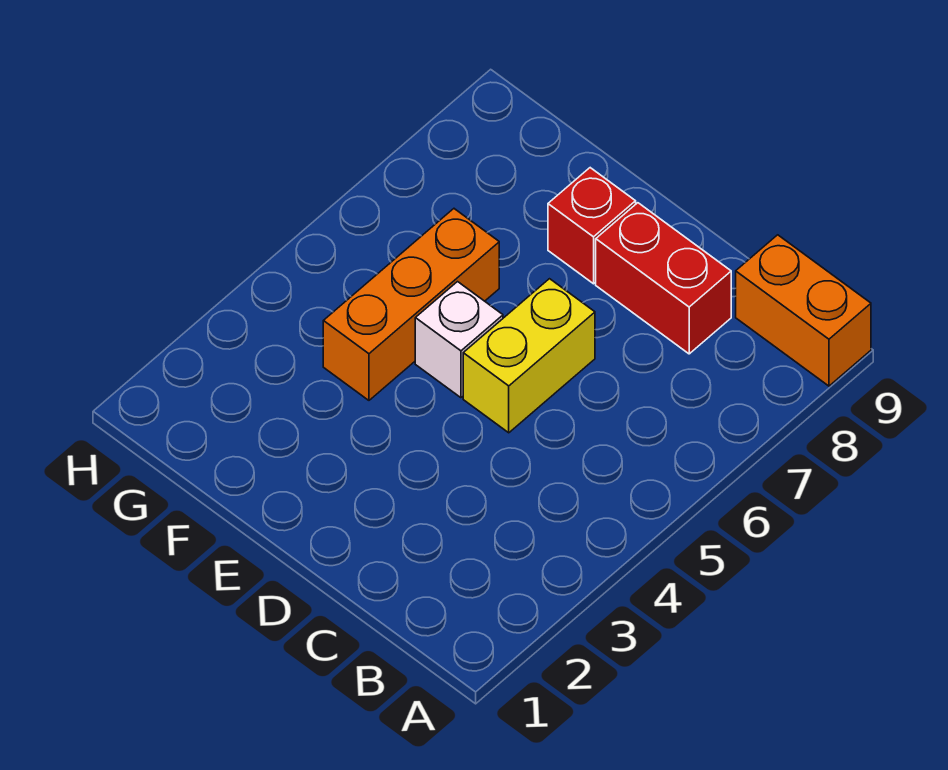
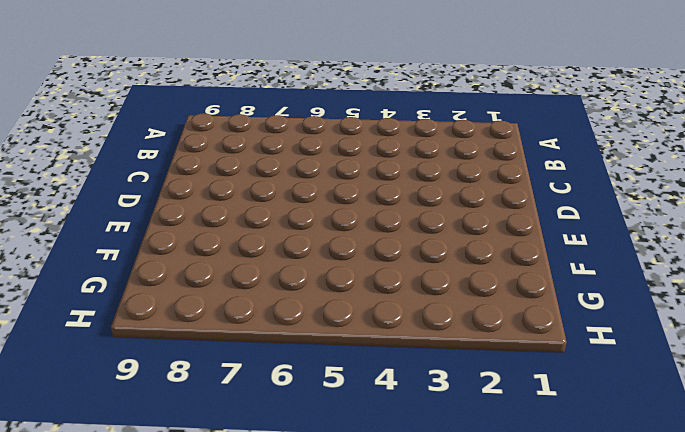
none -> orange 1x2 brick [736,235,871,386]
none -> red 1x2 brick [596,203,731,354]

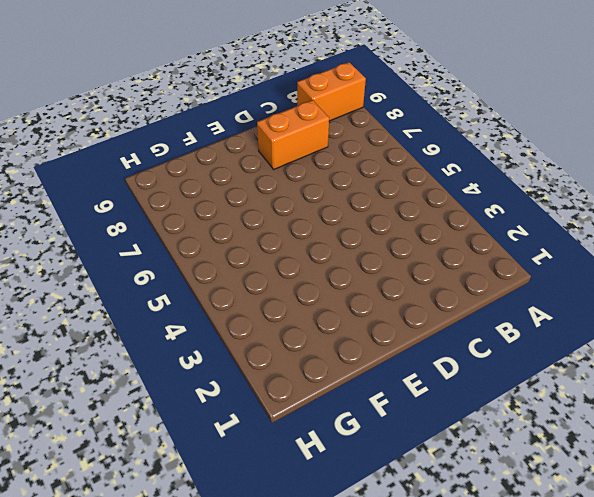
orange 1x2 brick [257,100,329,169] -> red 1x2 brick [596,203,731,354]
none -> yellow 1x2 brick [463,279,595,433]
none -> white 1x1 brick [415,282,503,398]

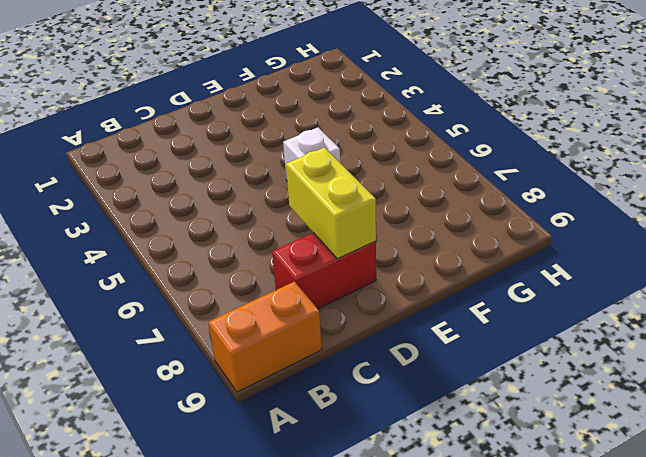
yellow 1x2 brick [286,148,376,259] -> yellow 1x2 brick moved to [463,279,595,433]
none -> red 1x1 brick [548,168,636,284]
none -> orange 1x3 brick [323,209,499,400]

